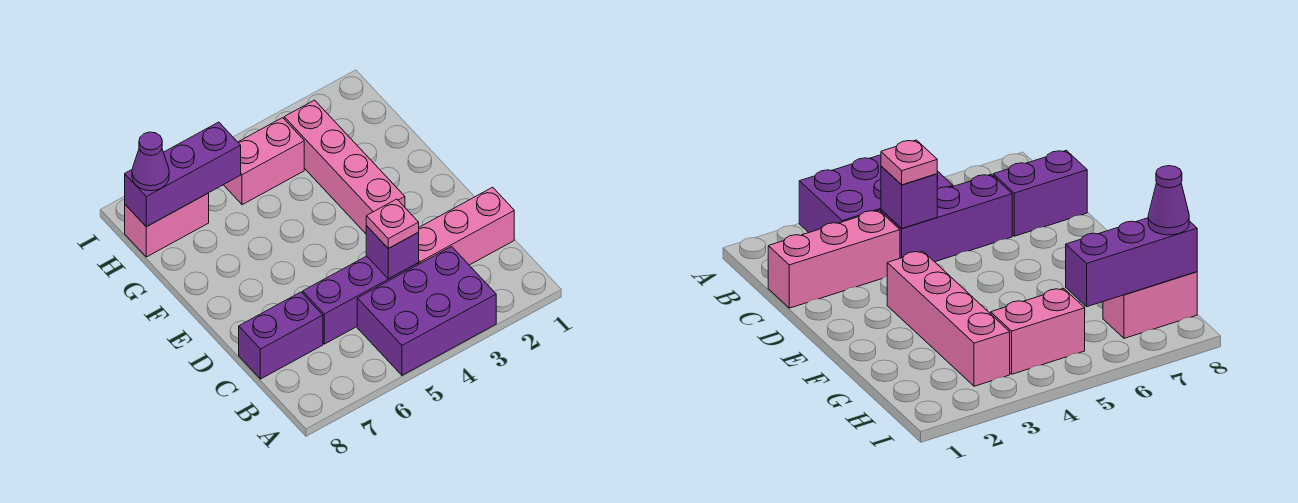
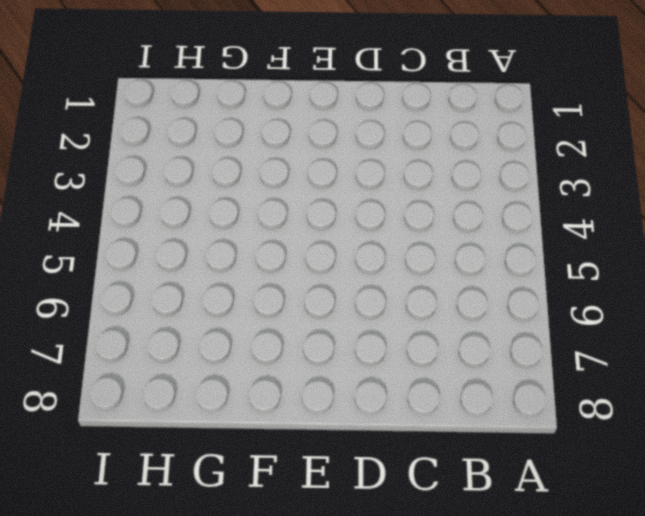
none -> purple 2x3 brick [357,247,496,375]
none -> pink 1x3 brick [418,187,514,265]

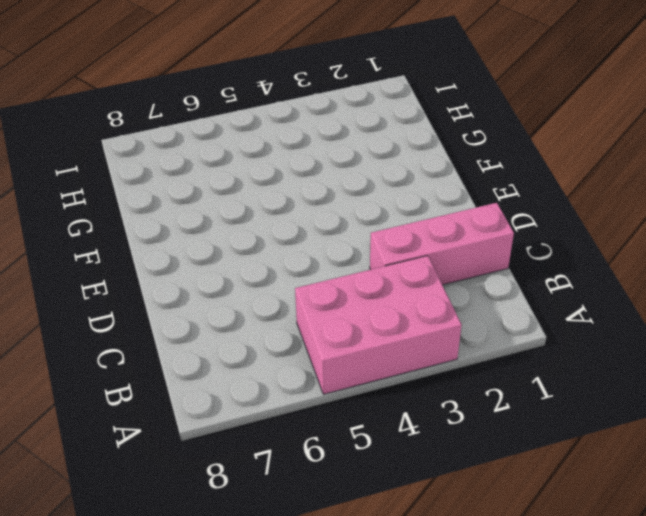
pink 2x3 brick [295,256,461,394] -> purple 2x3 brick [357,247,496,375]
none -> purple 1x3 brick [303,256,419,344]
none -> purple 1x2 brick [239,292,323,379]

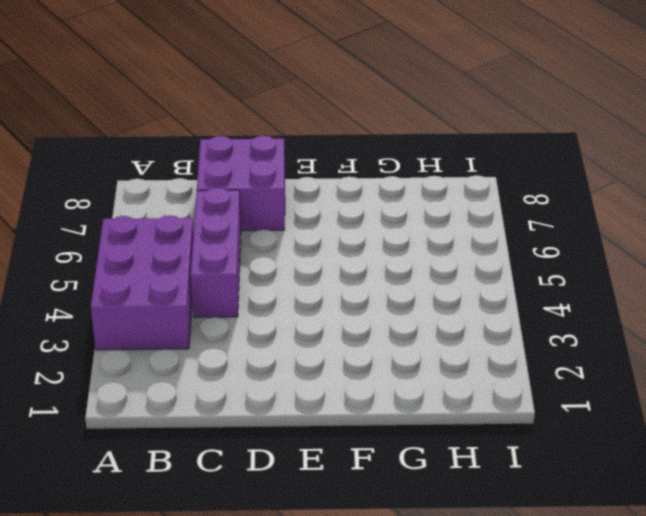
purple 2x2 brick [197,136,285,231] -> purple 1x2 brick [239,292,323,379]
none -> pink 1x3 brick [418,187,514,265]
none -> pink 1x4 brick [284,100,405,234]

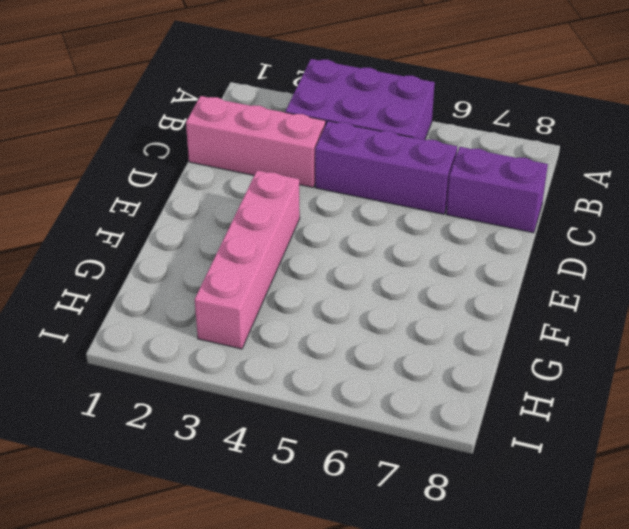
none -> pink 1x2 brick [224,118,304,205]
none -> pink 1x2 brick [125,193,209,257]

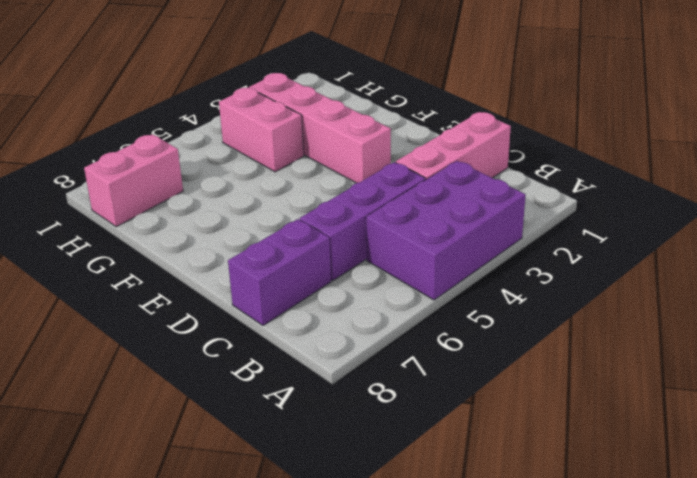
pink 1x2 brick [219,88,304,172] -> pink 1x2 brick turned to [224,118,304,205]
none -> purple 1x1 brick [366,226,419,279]
none -> purple 1x3 brick [125,122,241,227]

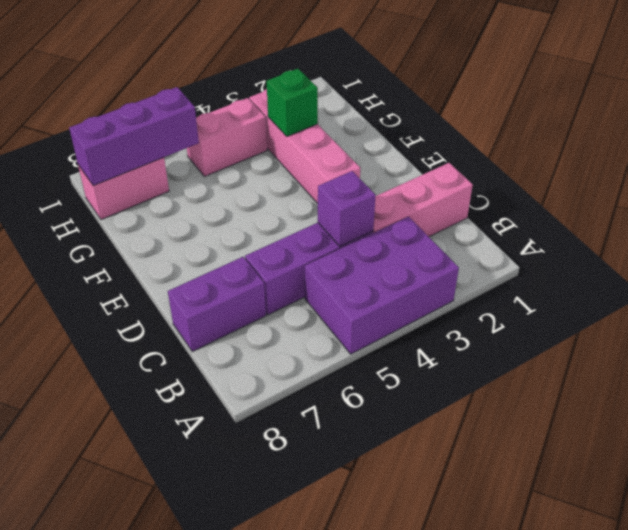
green 1x1 brick [267,69,318,136] -> none
none -> pink 1x1 plate [366,199,419,249]
none -> purple 1x1 cone [132,132,169,191]

